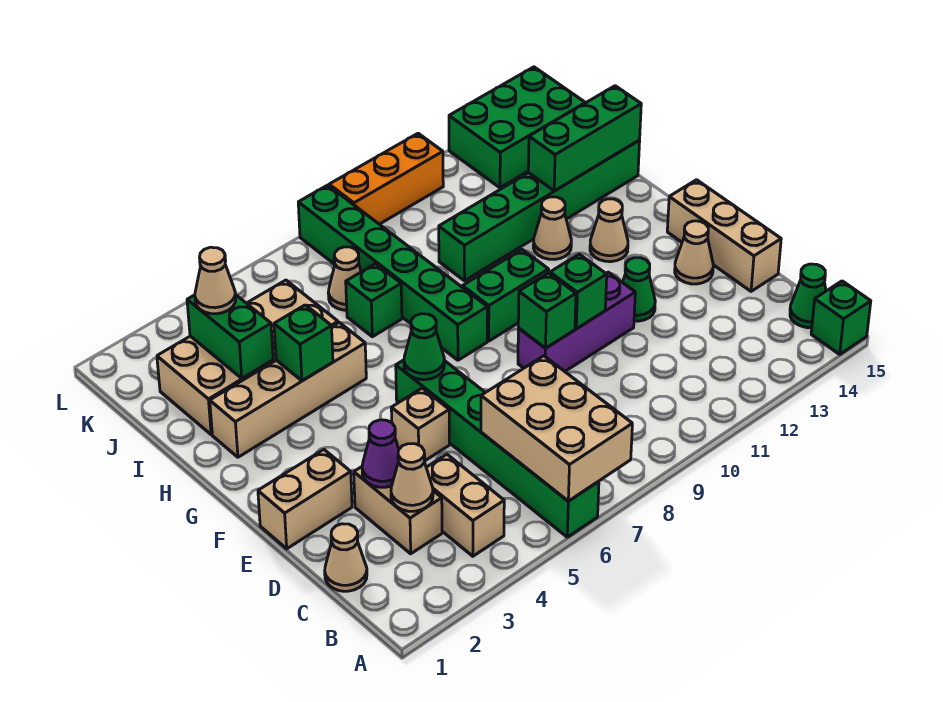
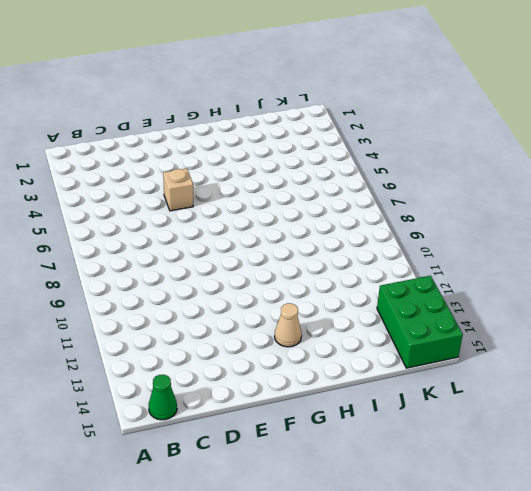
none -> green 1x6 brick [396,360,599,537]
none -> green 1x1 brick [811,281,871,354]
none -> tan 1x2 brick [426,454,504,556]
none -> tan 1x1 cone [325,524,367,591]

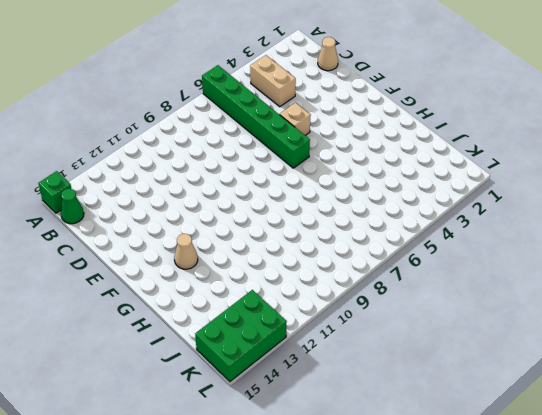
none -> tan 1x2 brick [354,467,442,554]
none -> tan 1x3 brick [667,180,781,291]
none -> tan 1x2 brick [258,450,352,549]
none -> purple 1x3 brick [518,272,635,371]

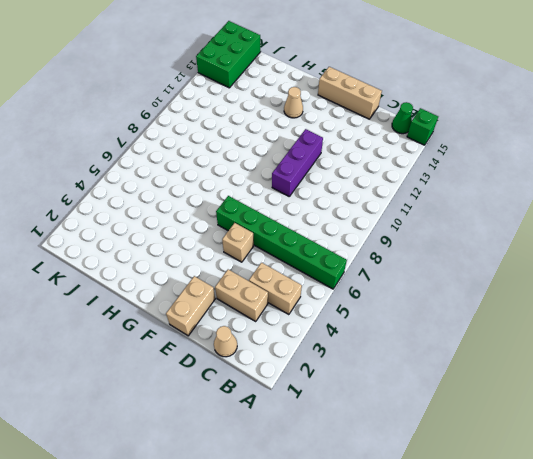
none -> green 1x1 cone [623,258,655,321]
none -> tan 1x1 cone [675,221,713,284]
none -> green 1x6 brick [298,185,487,360]
none -> green 1x2 brick [462,250,549,341]

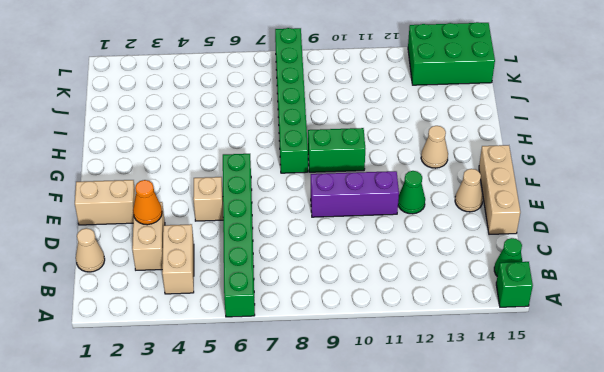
orange 1x1 cone [133,180,162,225] -> purple 1x1 cone [362,420,399,487]
none -> tan 1x4 brick [210,322,366,457]
none -> tan 1x1 cone [533,197,571,259]
none -> tan 2x4 brick [157,280,338,435]
none -> green 1x1 brick [346,264,402,337]

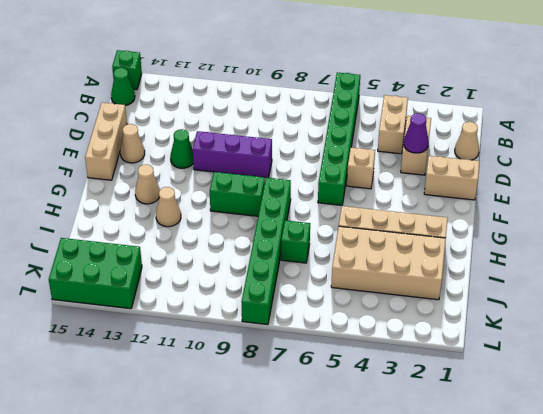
none -> green 1x6 brick [439,140,640,281]
none -> tan 1x1 cone [328,247,361,310]
none -> orange 1x3 brick [329,133,443,224]
none -> tan 2x3 brick [481,356,632,501]

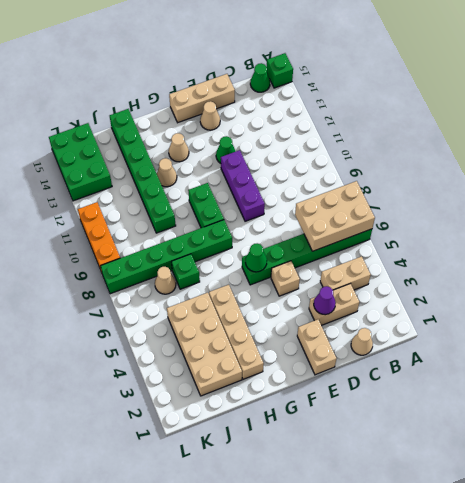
none -> tan 1x1 cone [391,444,433,511]
none -> green 1x1 brick [518,273,576,348]
none -> green 1x1 brick [550,254,607,329]
none -> green 1x1 brick [274,305,333,381]

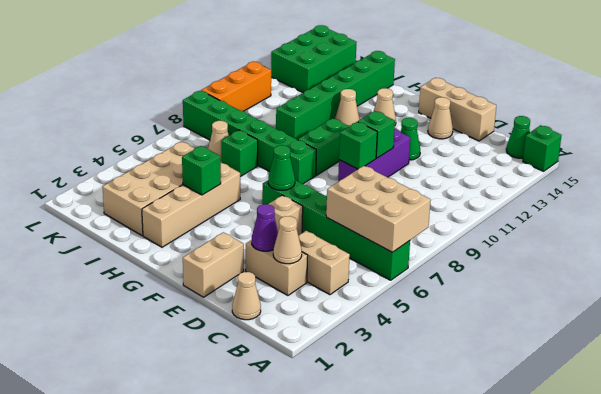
none -> green 1x2 brick [187,295,273,378]
none -> green 1x3 brick [528,86,641,191]
none -> tan 1x1 cone [195,247,236,314]

